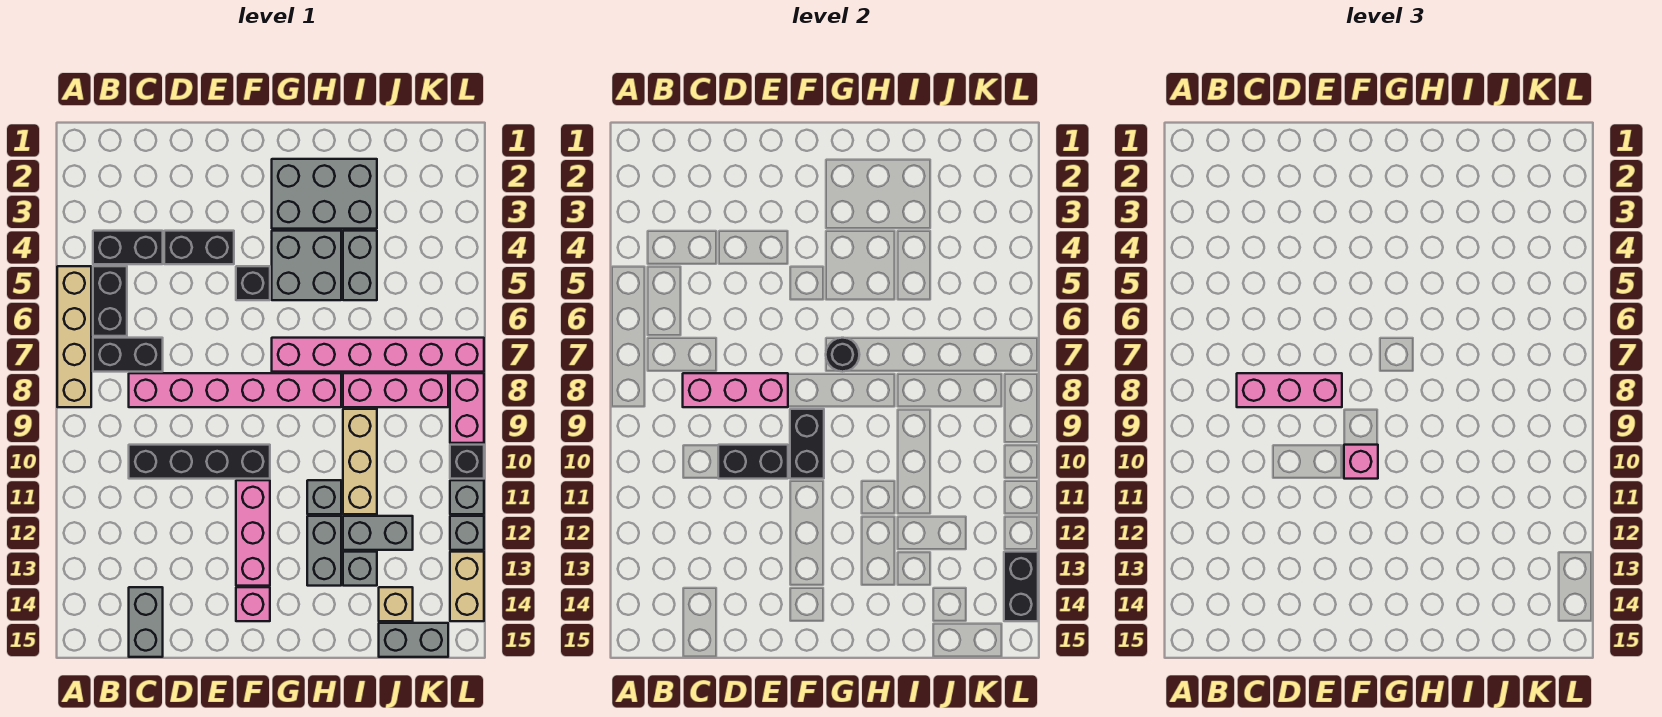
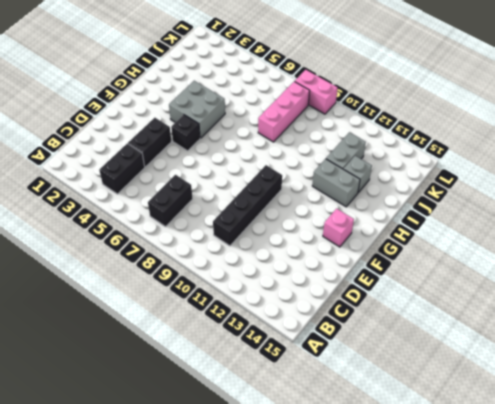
none -> tan 1x4 brick [57,266,91,407]
none -> black 1x2 brick [93,266,127,336]
none -> pink 1x6 brick [129,373,341,407]
none -> grey 1x2 brick [129,587,163,657]

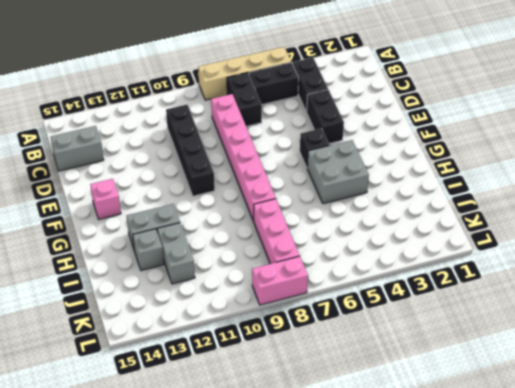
none -> pink 1x3 brick [236,480,270,586]
none -> grey 2x3 brick [272,159,377,229]
none -> pink 1x6 brick [272,338,484,372]
none -> grey 1x1 brick [307,480,341,514]

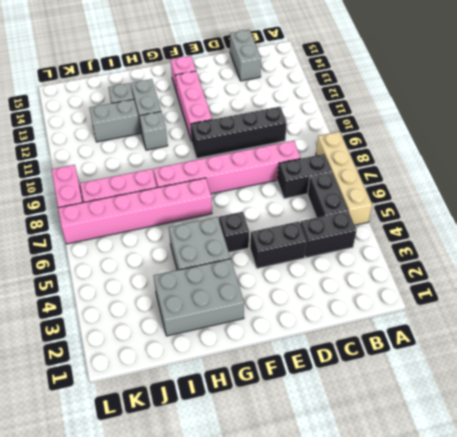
none -> grey 1x2 brick [343,231,377,300]
none -> tan 1x3 brick [343,409,377,514]
none -> tan 1x1 brick [379,587,413,621]
none -> grey 1x2 brick [379,623,448,657]

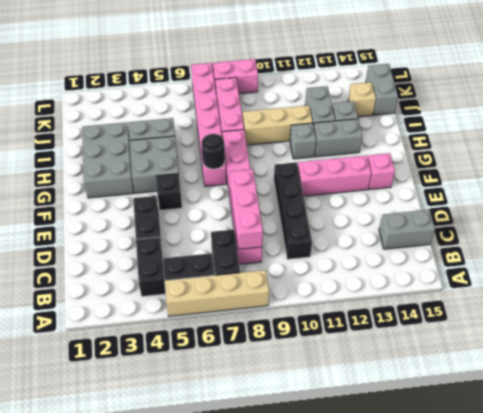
none -> black 1x1 brick [450,445,484,479]
none -> grey 1x1 brick [450,480,484,514]
none -> grey 1x1 brick [450,516,484,550]
none -> tan 1x2 brick [450,552,484,621]

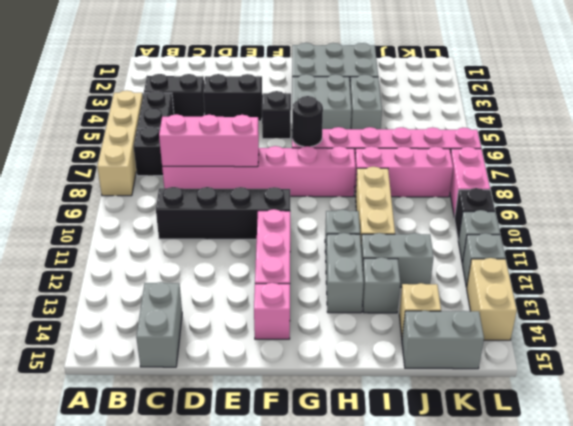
none -> black 1x2 brick [718,445,788,479]
none -> black 1x2 brick [790,409,824,479]
none -> black 1x2 brick [1004,552,1038,621]
none -> pink 1x3 brick [1237,373,1342,407]

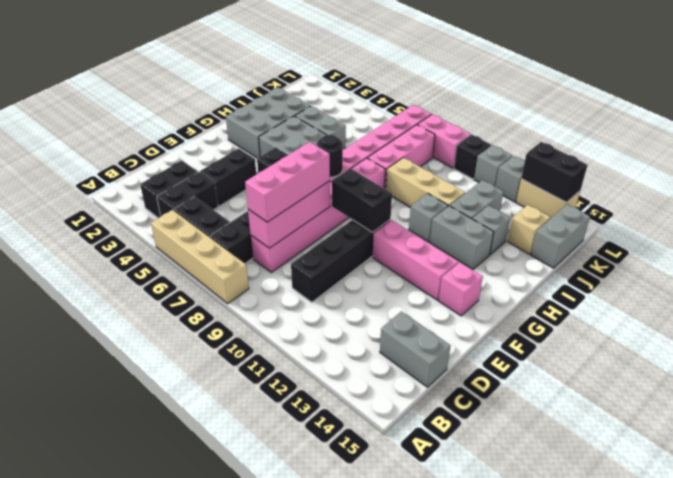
black 1x2 brick [140,161,198,218] -> black 1x2 brick moved to [718,445,788,479]
none -> pink 1x1 brick [1344,445,1378,479]

